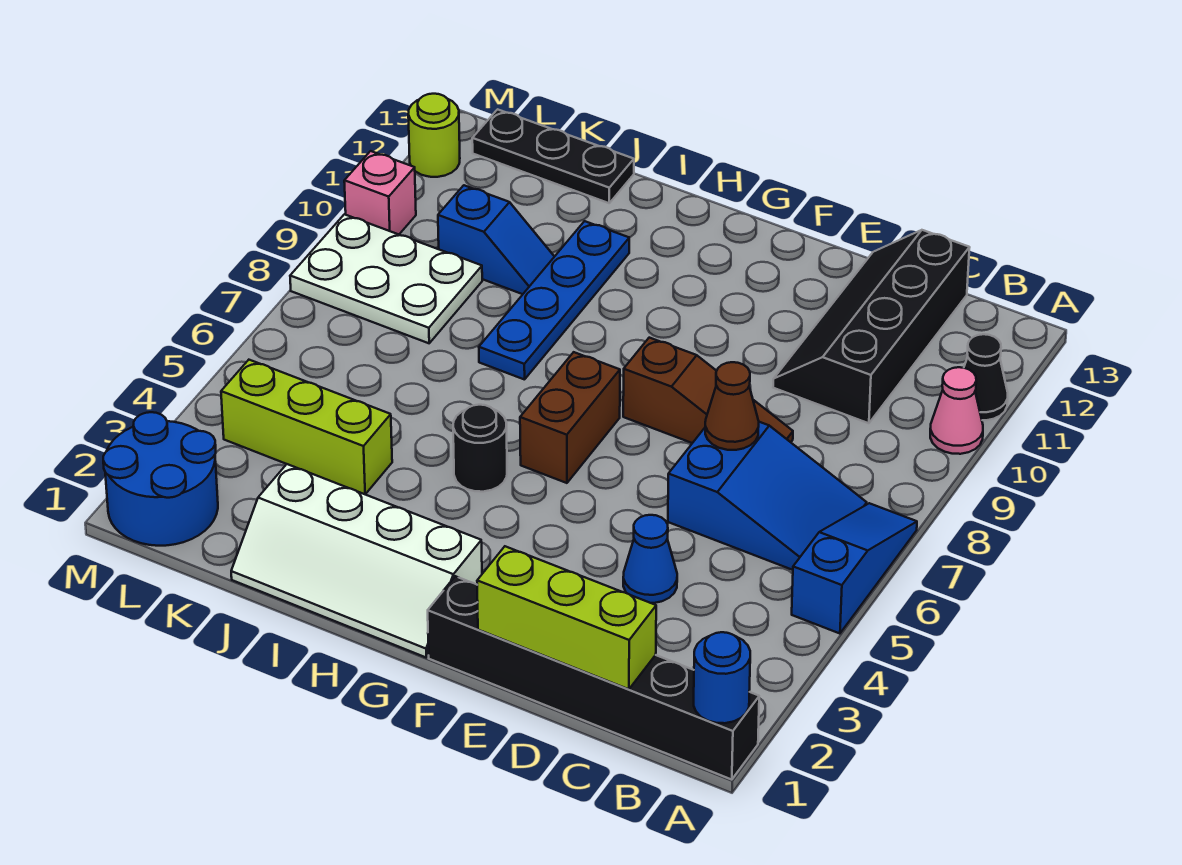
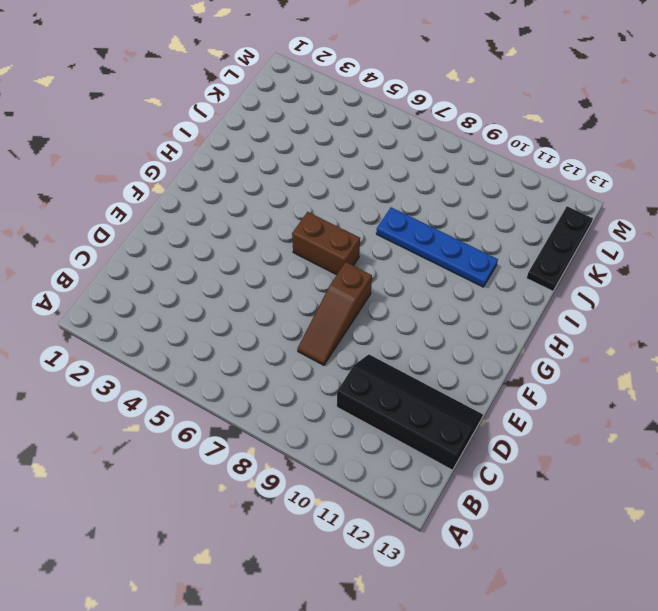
none -> black 1x6 brick [428,576,759,780]
none -> blue 1x3 slope [792,503,917,634]
none -> pink 1x1 cone [930,367,983,454]

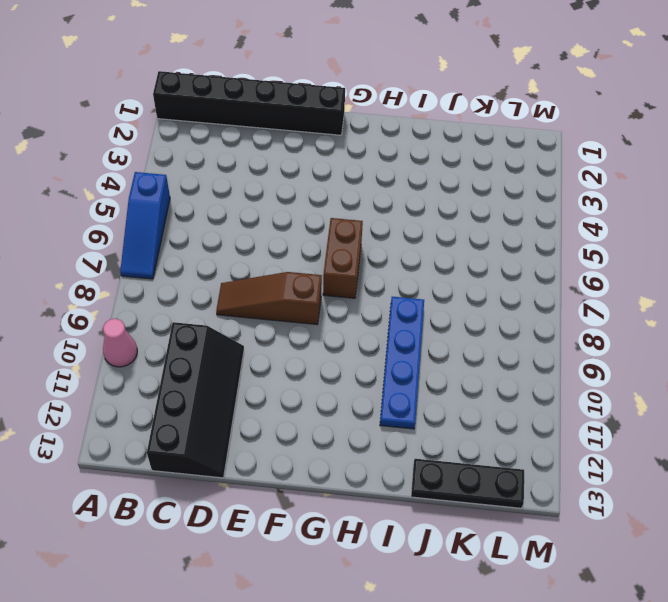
none -> black 1x1 cone [964,334,1008,420]
none -> blue 2x3 slope [668,422,867,570]
none -> blue 1x1 cone [623,515,677,603]

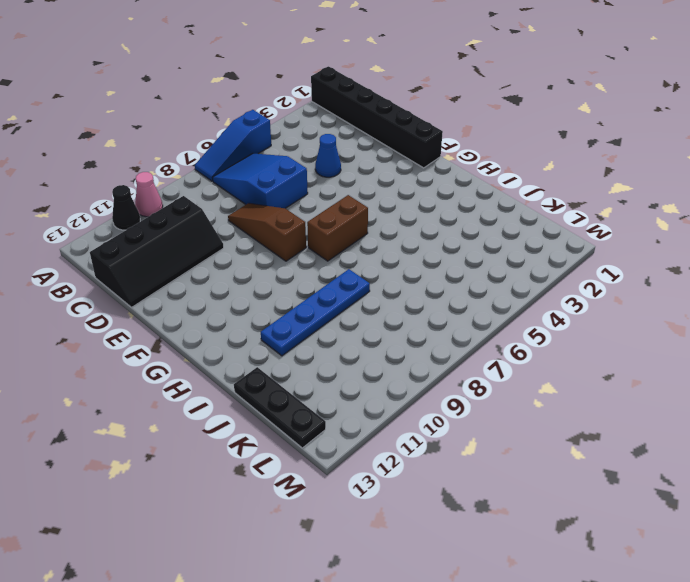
none -> white 2x4 slope [231,464,482,657]
none -> black 1x1 round brick [453,405,507,492]
none -> lime 1x3 brick [221,360,392,494]

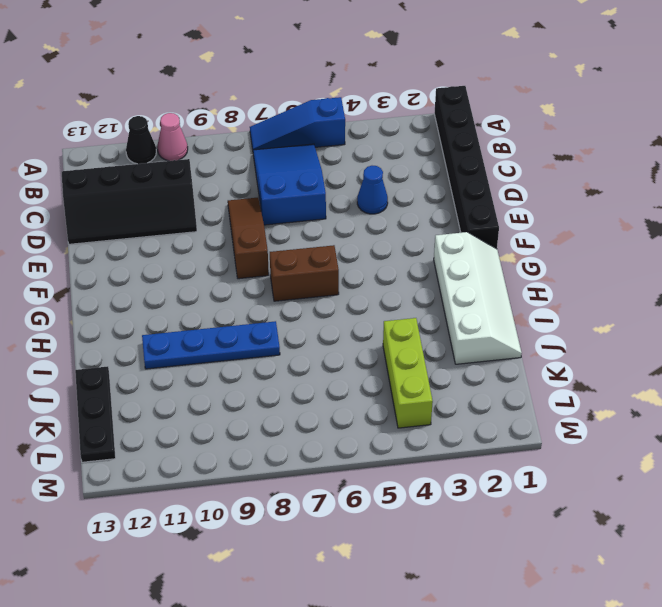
none -> black 1x1 round brick [453,405,507,492]
none -> blue 1x2 slope [438,185,554,294]
none -> white 2x3 plate [290,214,482,343]

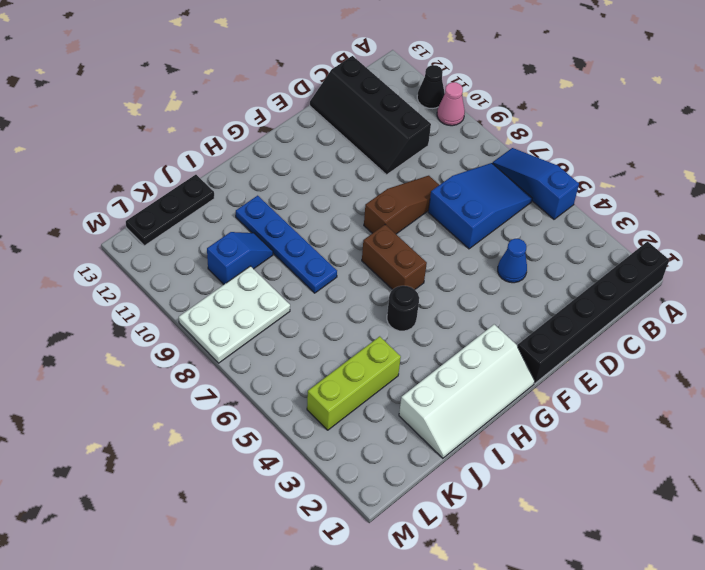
none -> blue 2x2 round brick [103,412,218,546]
none -> pink 1x1 brick [344,151,416,234]
none -> lime 1x1 round brick [408,94,460,177]

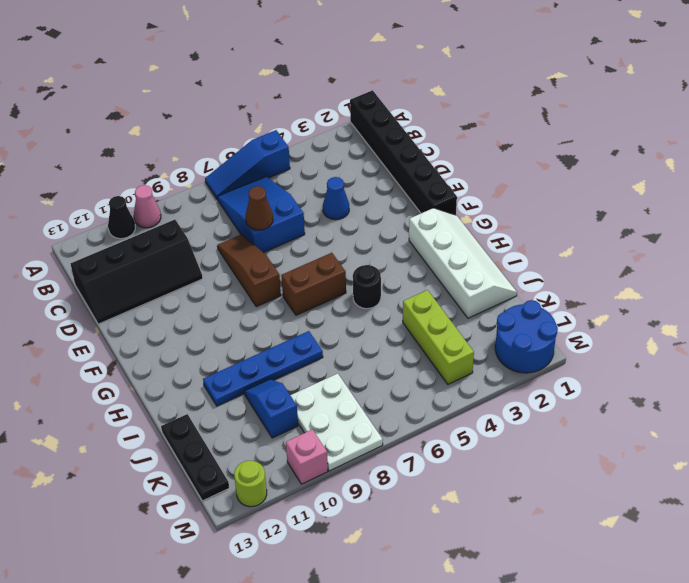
none -> blue 1x1 round brick [694,632,750,723]
none -> lime 1x3 brick [477,546,656,689]

